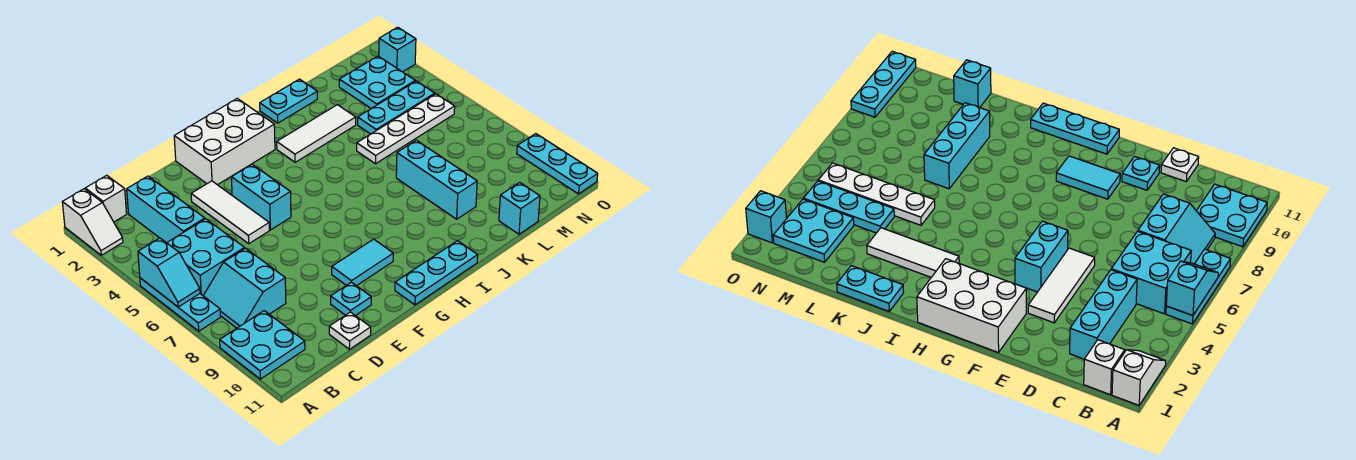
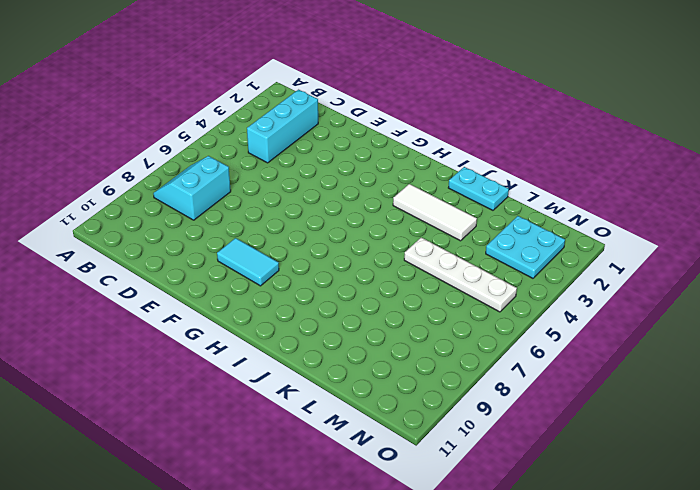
none -> white 1x2 slope [62,189,123,255]
none -> cyan 1x3 plate [140,278,221,331]
none -> cyan 2x2 plate [220,311,305,379]

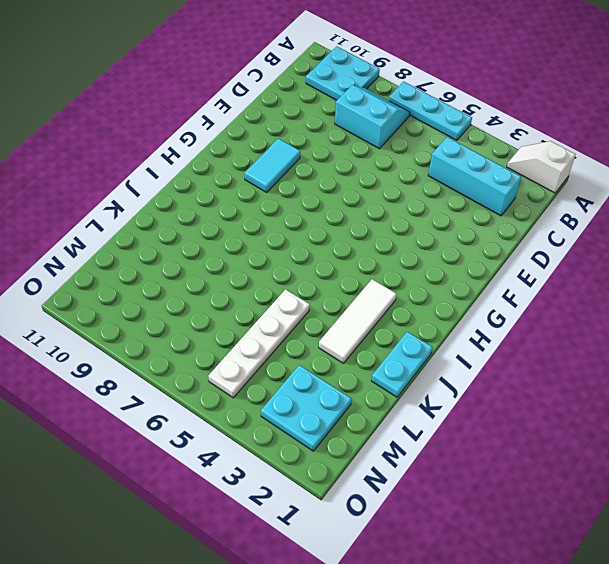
none -> white 1x1 brick [85,175,127,222]
none -> cyan 2x2 brick [167,219,245,295]
none -> white 1x1 plate [329,312,371,349]

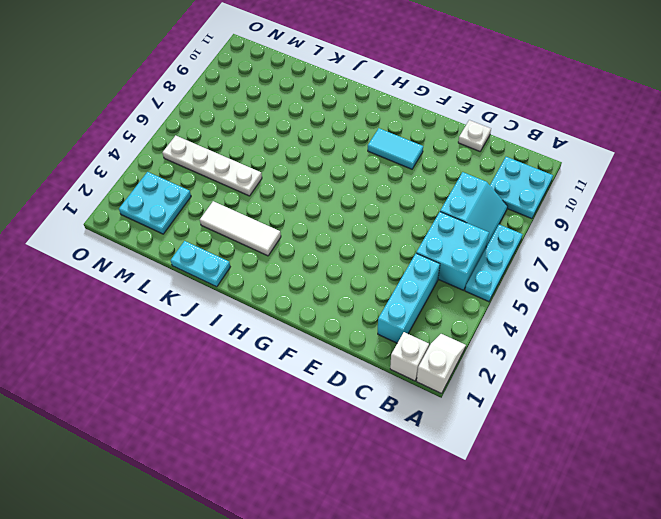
none -> white 1x3 tile [191,181,269,244]
none -> cyan 1x1 plate [331,282,371,316]
none -> white 2x3 brick [174,98,275,185]

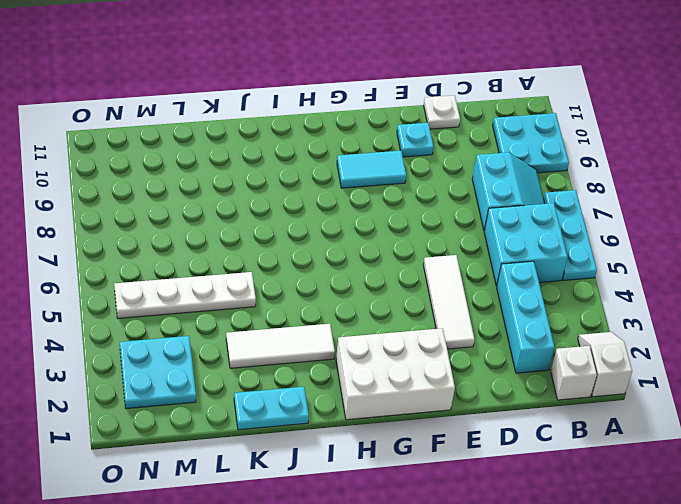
none -> cyan 1x2 brick [231,164,291,230]
none -> cyan 1x3 plate [395,241,478,305]
none -> cyan 1x3 brick [396,140,477,219]

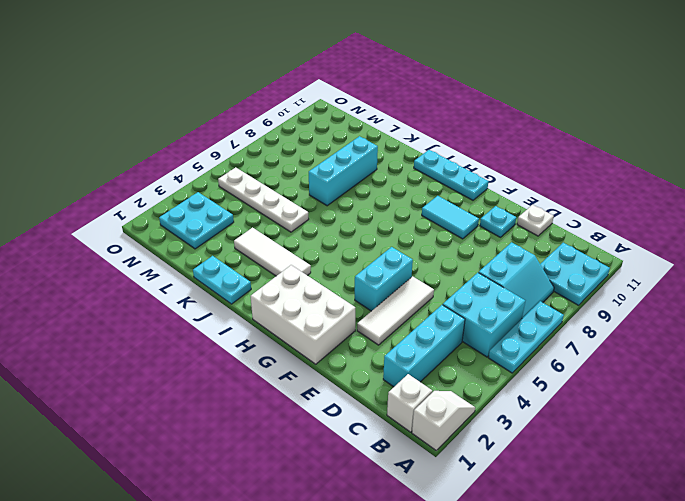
none -> cyan 1x3 plate [358,81,435,134]
none -> cyan 1x1 brick [499,182,540,234]
none -> cyan 1x1 brick [379,27,416,72]

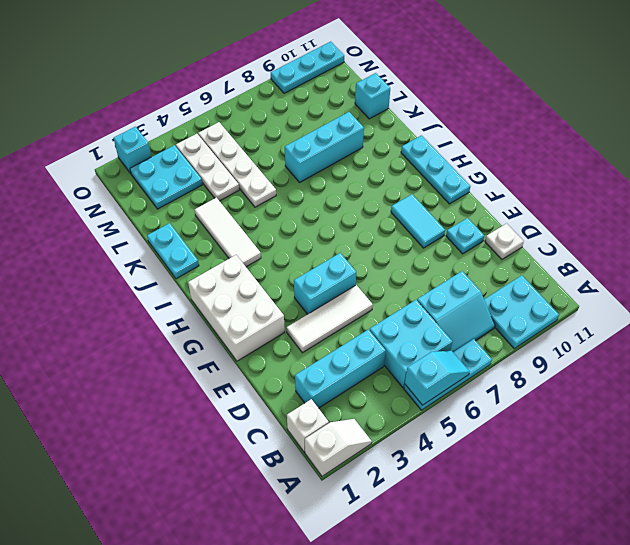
white 1x3 plate [176,134,239,201] -> cyan 1x3 plate [358,81,435,134]

